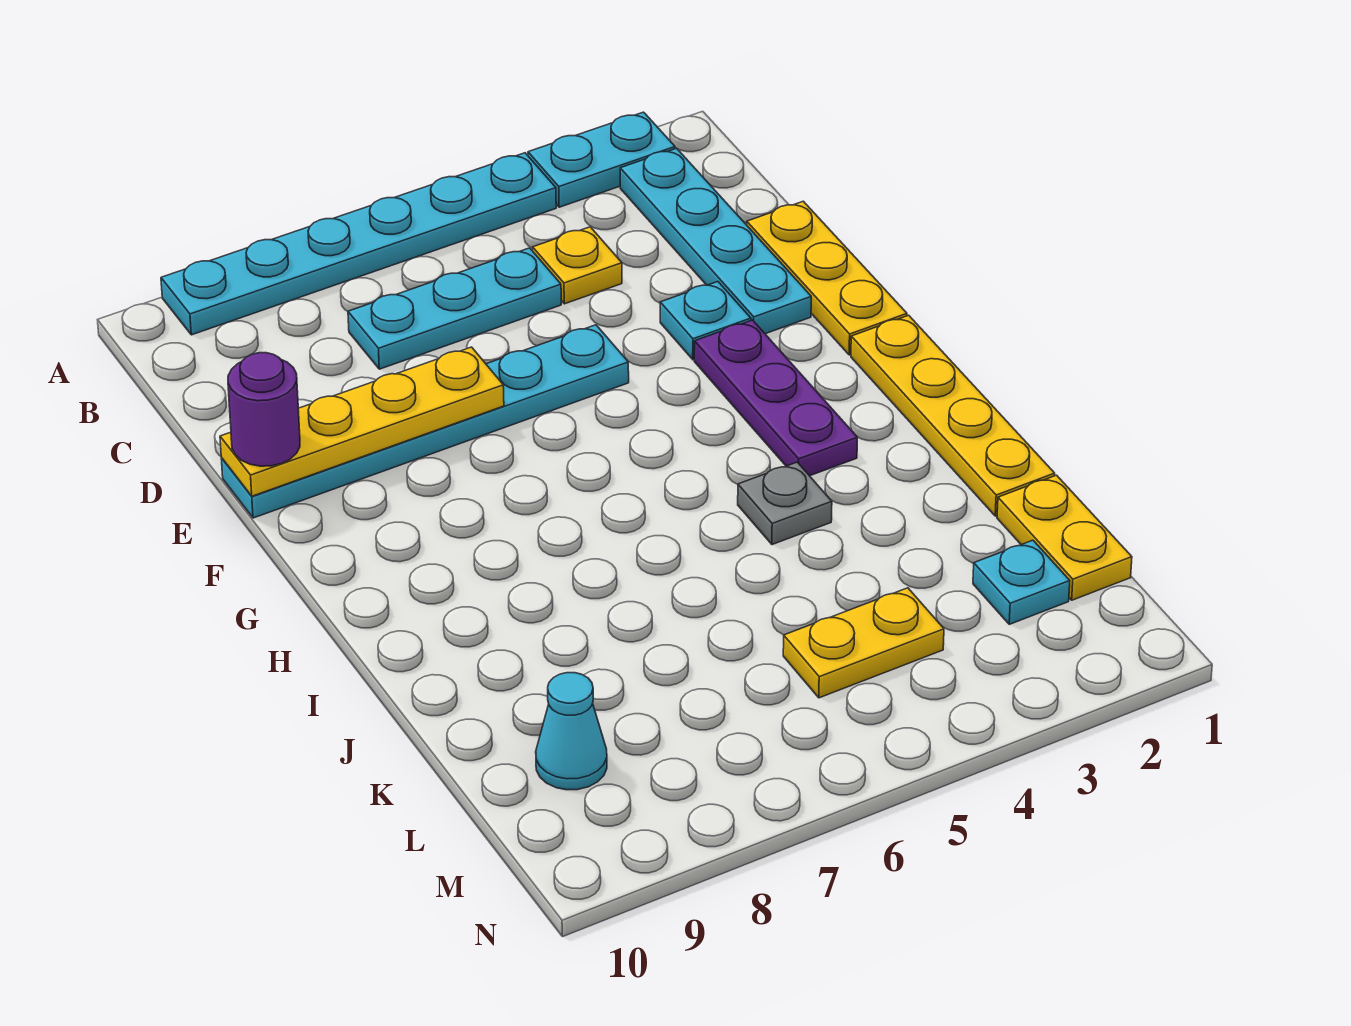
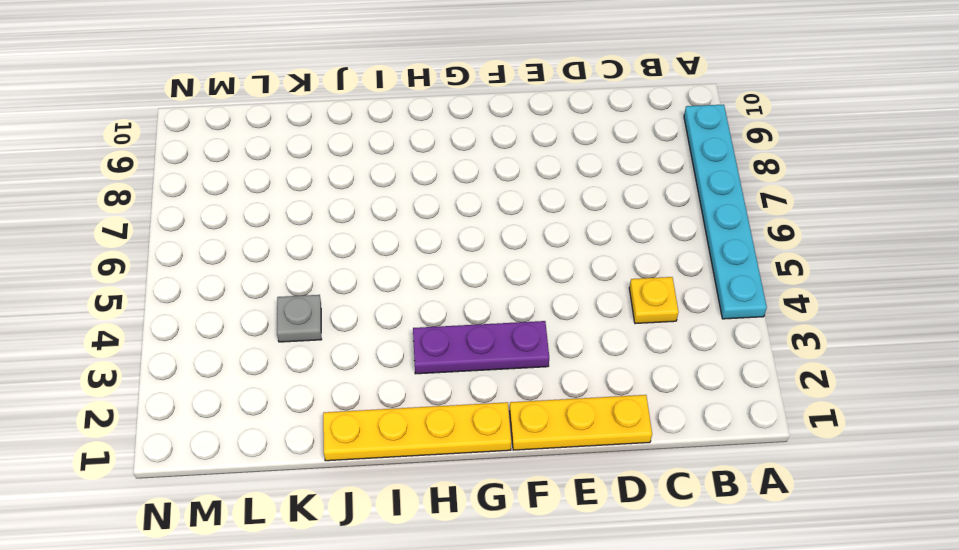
grey 1x1 plate [277,295,322,342] -> grey 1x1 plate moved to [738,462,832,545]
none -> cyan 1x2 plate [528,112,675,207]
none -> cyan 1x4 plate [620,148,811,334]
none -> cyan 1x3 plate [348,248,561,369]

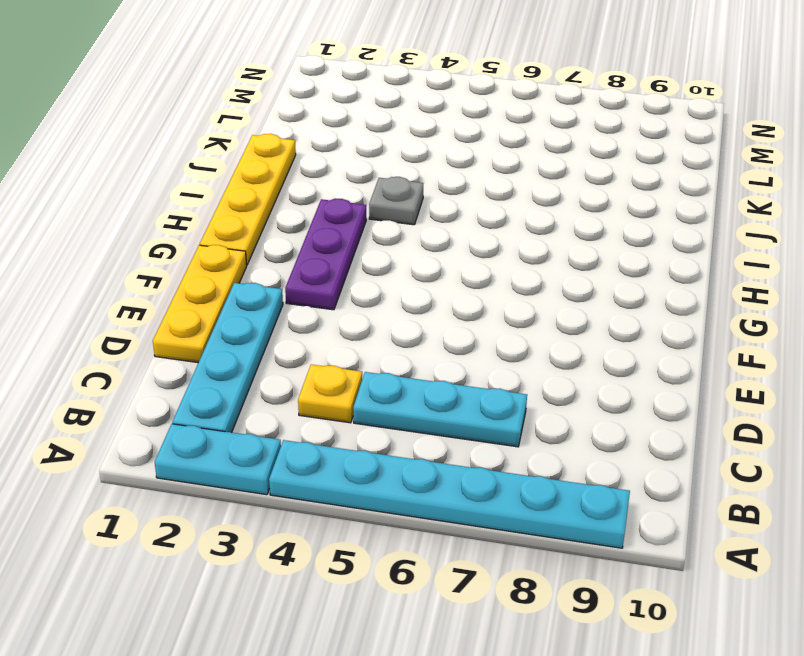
none -> cyan 1x1 plate [660,282,751,360]
none -> cyan 1x6 plate [221,325,629,518]
none -> yellow 1x2 plate [997,475,1132,600]

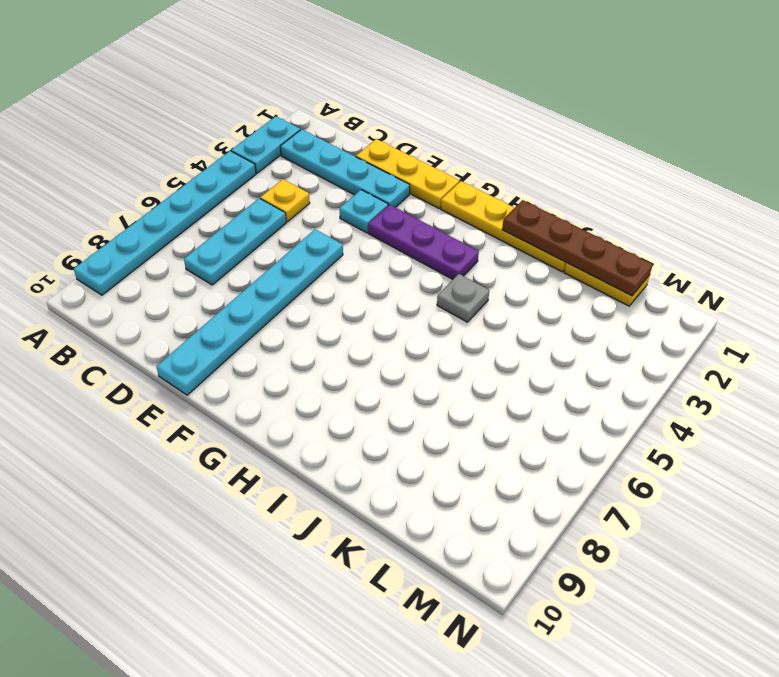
brown 1x4 plate [502,200,653,296] -> none
none -> cyan 1x1 plate [973,540,1070,624]
none -> yellow 1x2 plate [783,588,944,698]
none -> cyan 1x1 cone [536,673,607,790]

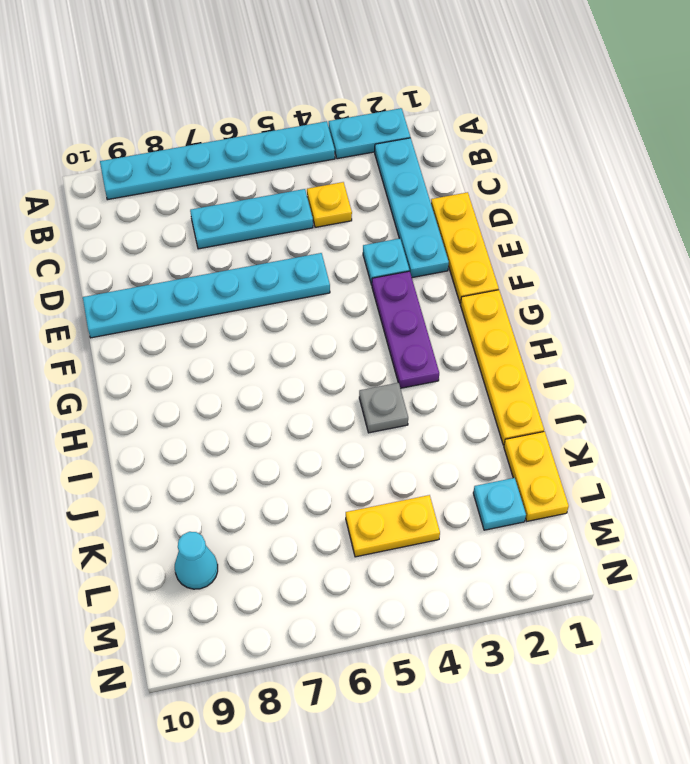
none -> yellow 1x4 plate [220,347,504,496]
none -> purple 1x1 round brick [228,353,300,466]

